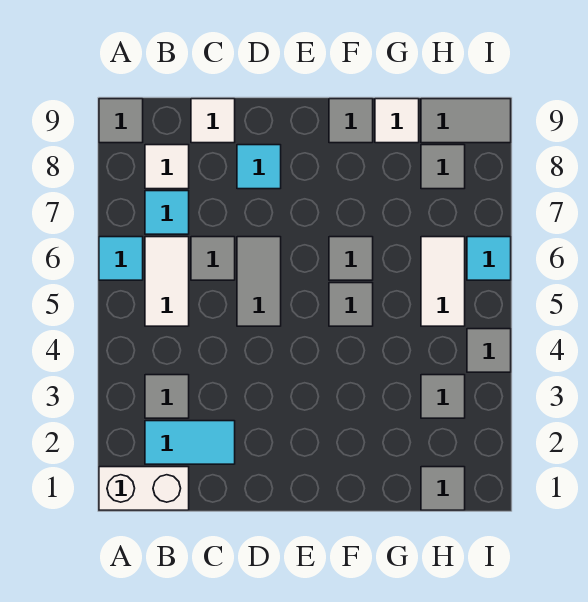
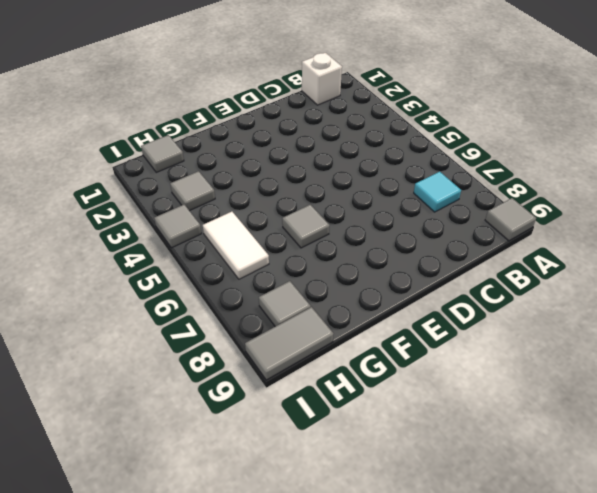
white 1x1 brick [302,53,342,105] -> white 1x2 brick [99,467,189,510]
none -> cyan 1x1 tile [99,237,143,280]
none -> cyan 1x2 tile [145,421,235,464]
none -> grey 1x1 tile [145,375,189,418]

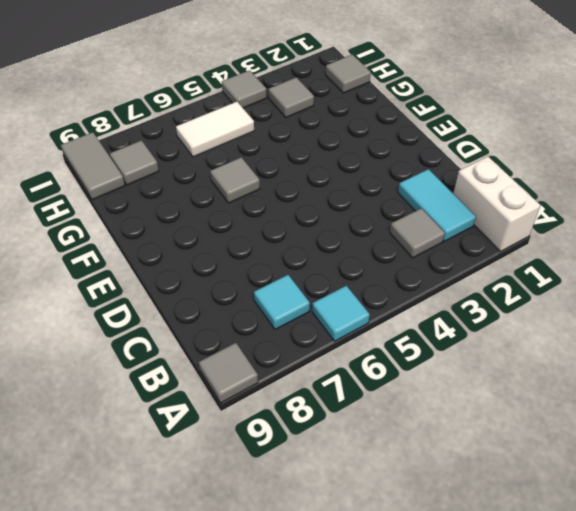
none -> white 1x2 tile [145,237,189,326]
none -> white 1x1 tile [145,145,189,189]
none -> grey 1x1 tile [191,237,235,280]

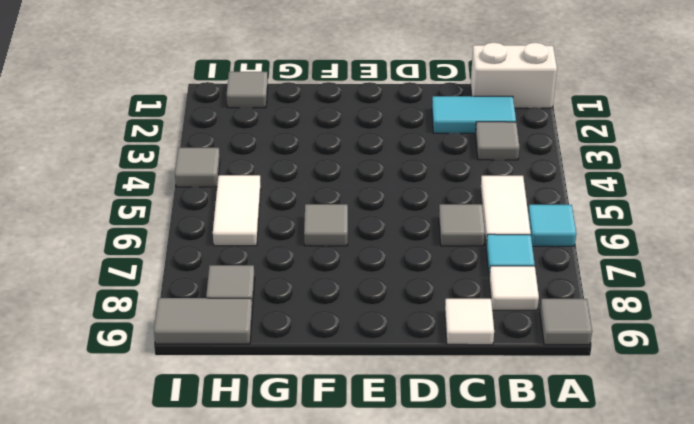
none -> grey 1x2 tile [237,237,281,326]
none -> cyan 1x1 tile [237,145,281,189]
none -> grey 1x1 tile [329,283,373,326]

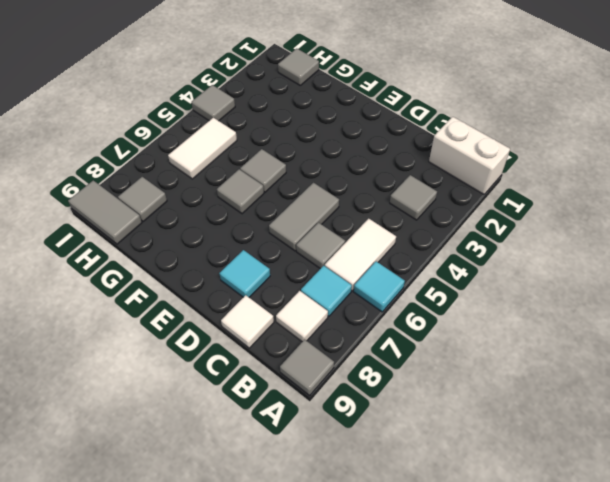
none -> cyan 1x2 tile [145,421,235,464]
none -> grey 1x1 tile [329,99,373,143]
none -> white 1x1 tile [375,99,419,143]

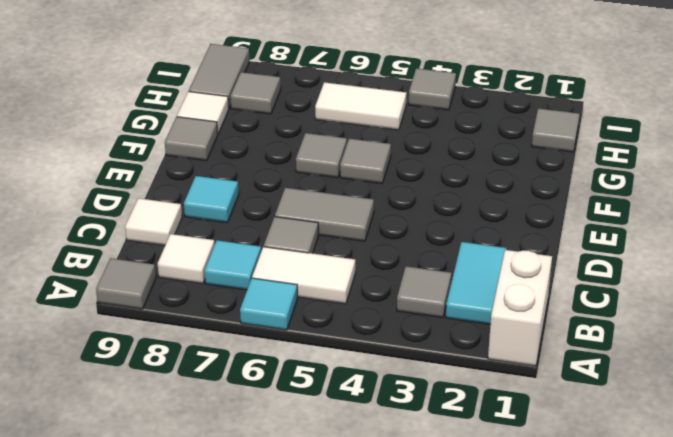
none -> grey 1x1 tile [421,375,465,418]
none -> cyan 1x1 tile [467,237,511,280]

